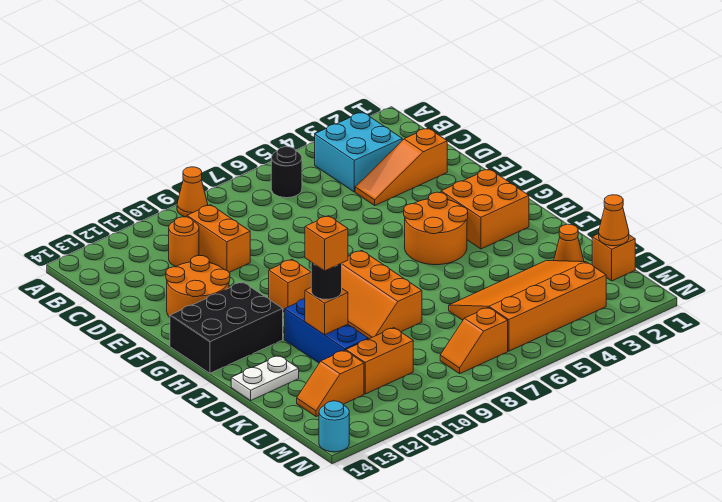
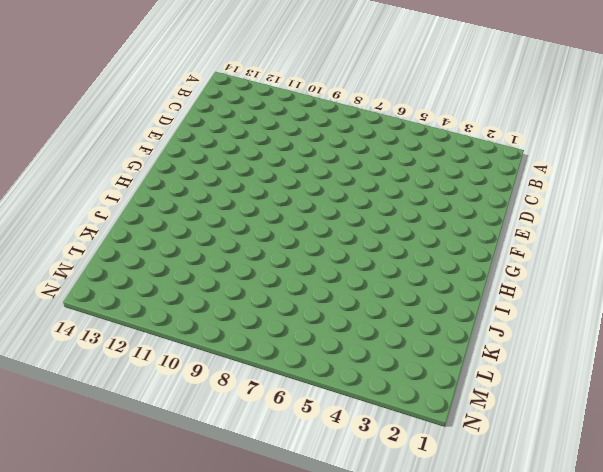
none -> orange 1x1 cone [177,167,208,217]
none -> cyan 2x2 brick [315,112,402,192]
none -> black 1x1 round brick [271,147,302,198]

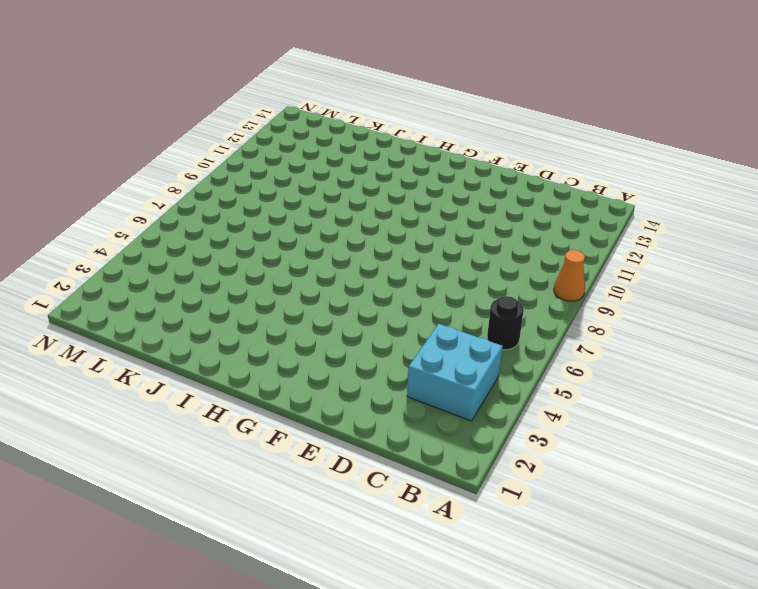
none -> orange 1x2 brick [187,205,250,272]
none -> orange 1x1 round brick [169,217,199,266]
none -> orange 1x3 slope [355,128,447,205]

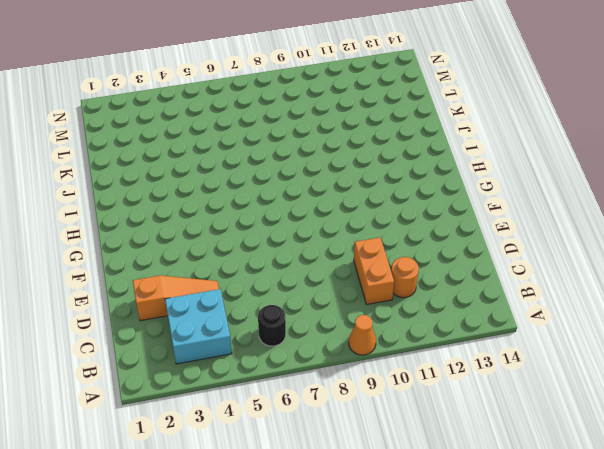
none -> orange 2x2 round brick [166,256,230,318]
none -> orange 2x2 brick [441,169,529,249]
none -> orange 2x2 round brick [404,192,468,265]

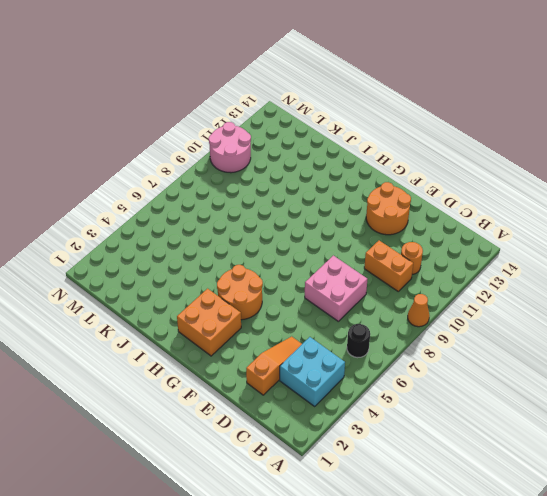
pink 2x2 brick [305,256,368,321] -> none
pink 2x2 round brick [209,122,251,173] -> none
none -> orange 1x1 brick [269,259,311,312]
none -> black 2x3 brick [170,282,283,373]
none -> orange 2x3 slope [342,250,422,339]

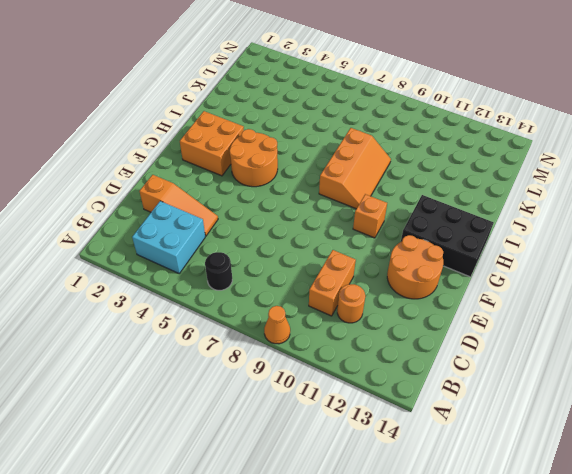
none -> blue 1x3 brick [285,299,368,363]
none -> white 1x2 plate [231,355,299,400]
none -> orange 1x1 cone [554,224,584,262]

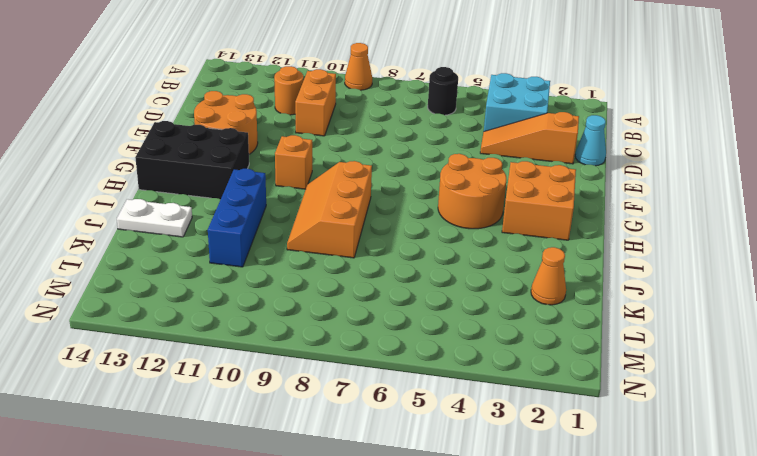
cyan 1x1 cone [575,115,606,166] -> none
none -> orange 3x4 slope [449,260,606,351]
none -> orange 1x1 brick [592,234,635,281]
none -> orange 1x2 brick [346,328,413,394]

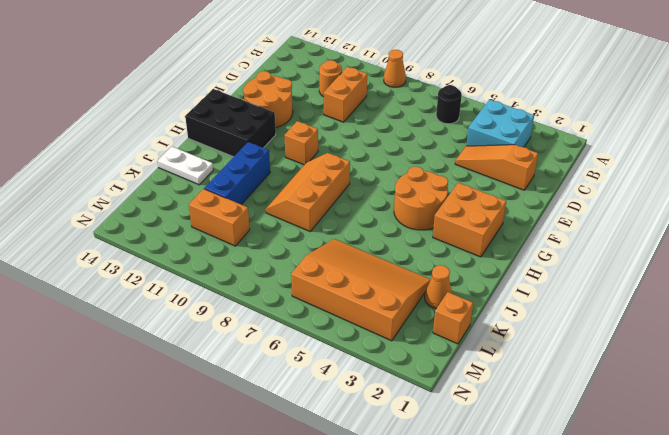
none -> orange 1x2 slope [297,350,364,417]
none -> orange 1x2 slope [440,307,508,374]
none -> cyan 1x1 round brick [319,401,349,452]

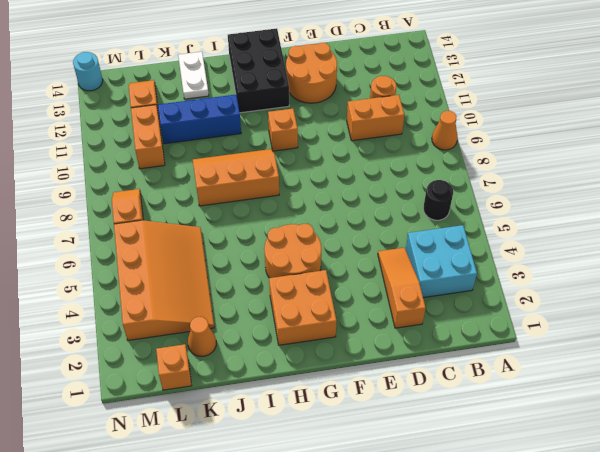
none -> orange 1x1 brick [305,288,348,335]
none -> orange 1x1 cone [599,195,629,246]
none -> black 1x1 round brick [311,262,342,299]

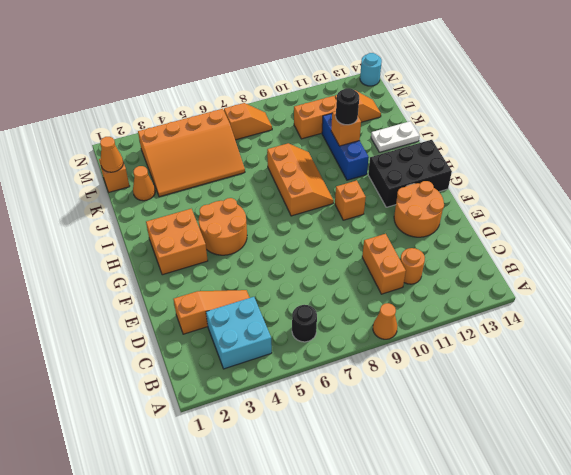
none -> orange 1x1 brick [305,216,348,271]

